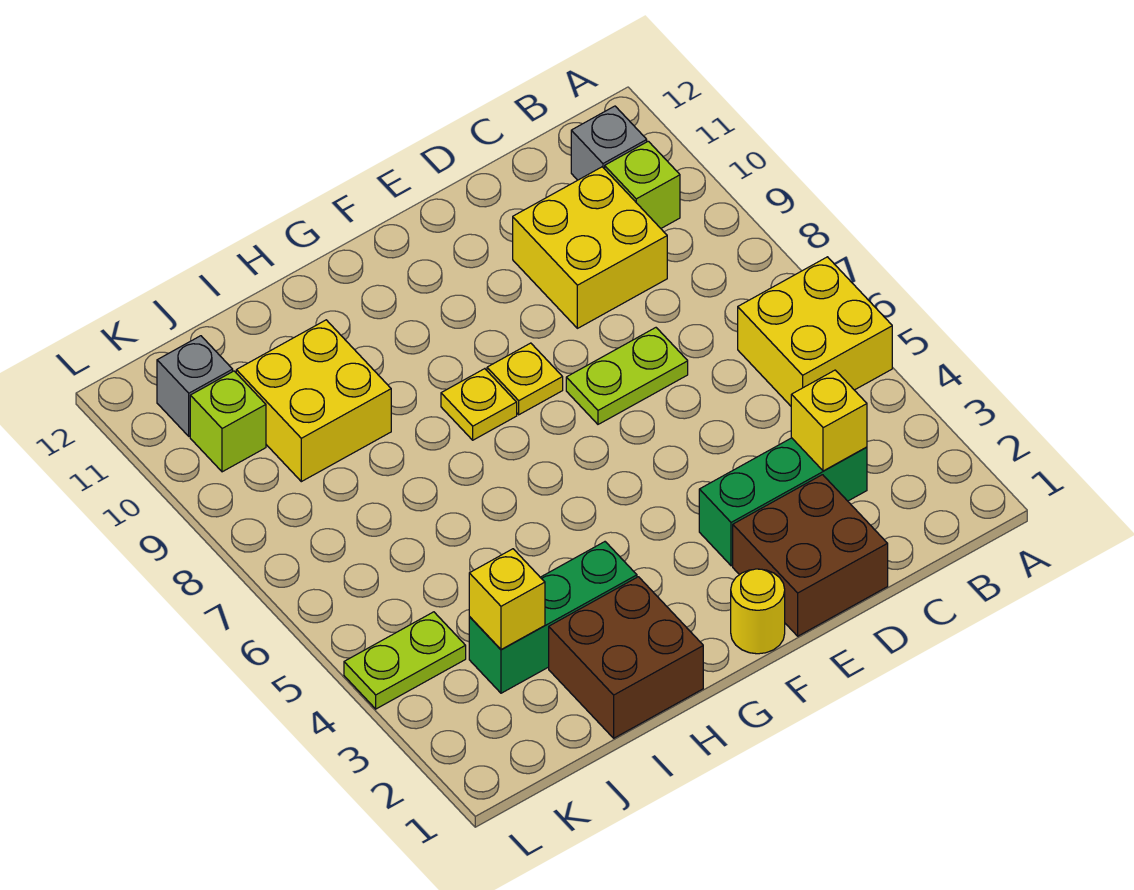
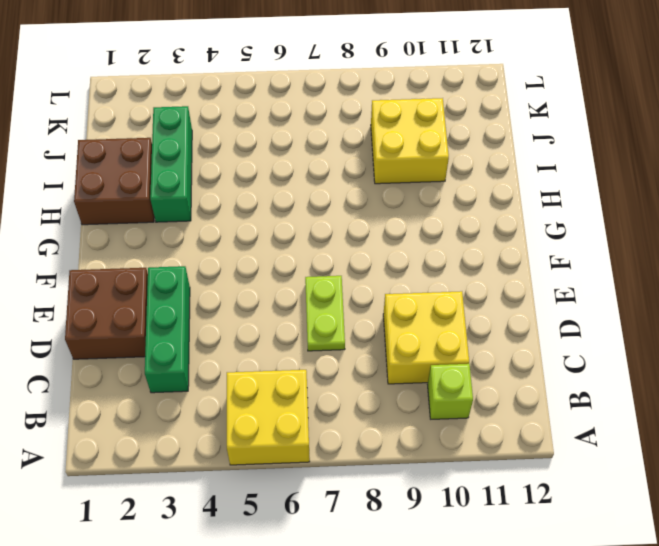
none -> grey 1x1 brick [571,106,647,180]
none -> yellow 1x1 round brick [731,569,785,654]
none -> yellow 1x1 plate [487,343,563,415]

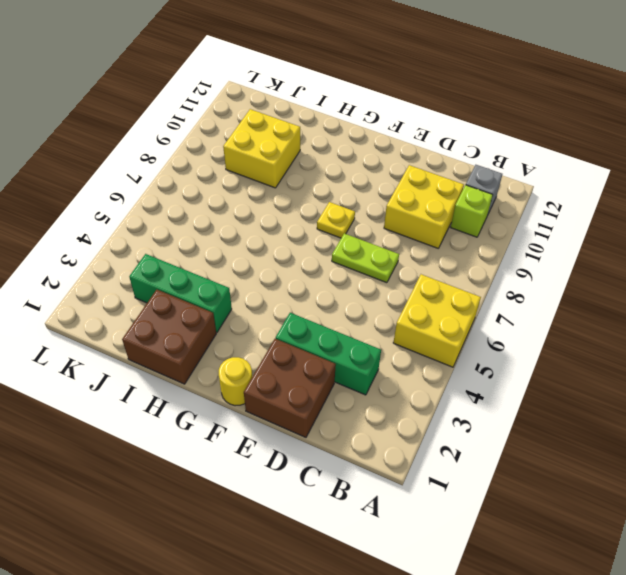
none -> yellow 1x1 plate [441,369,517,440]
none -> lime 1x2 plate [344,612,466,709]
none -> lime 1x1 brick [190,371,266,472]

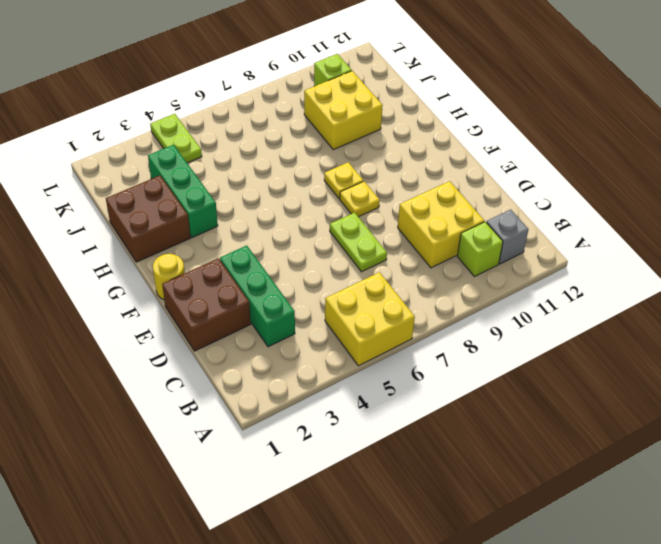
none -> grey 1x1 brick [157,336,233,436]
none -> yellow 1x1 brick [791,370,867,471]
none -> yellow 1x1 brick [469,549,545,650]

